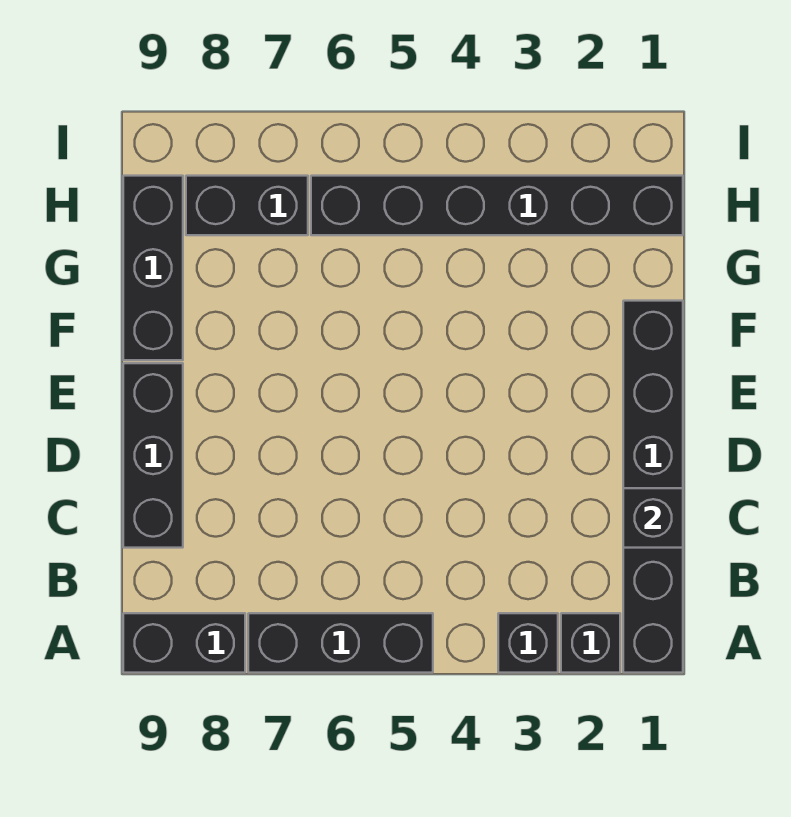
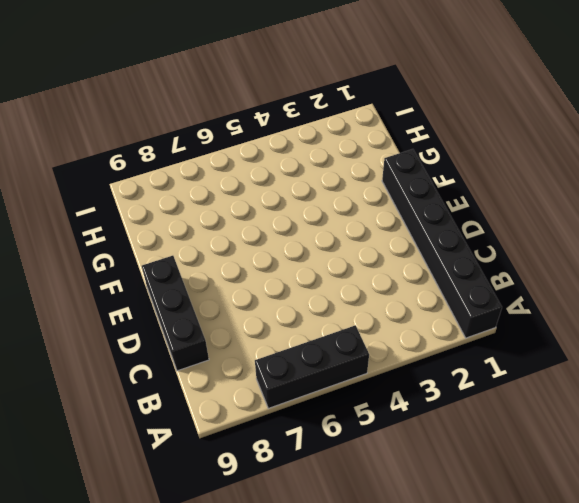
none -> black 1x1 brick [561,613,620,673]
none -> black 1x1 brick [498,613,558,673]

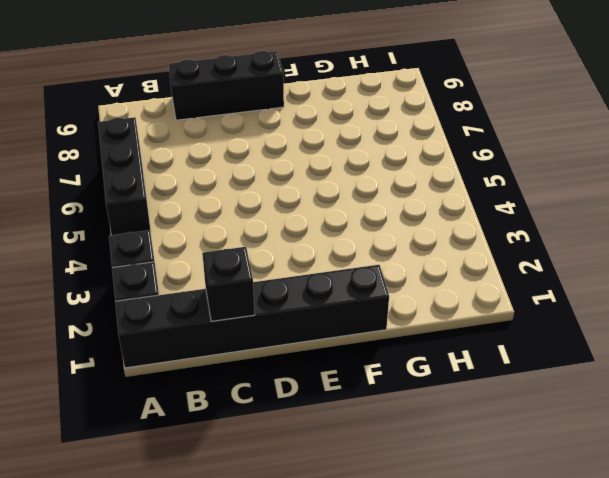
none -> black 1x2 brick [123,613,245,673]
none -> black 1x3 brick [123,176,183,360]

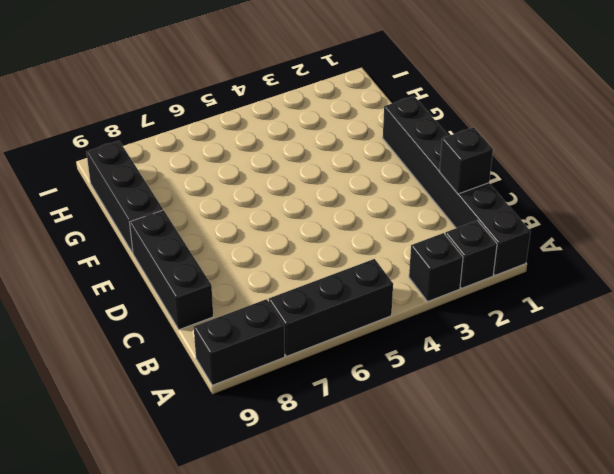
none -> black 1x6 brick [311,176,683,235]
none -> black 1x2 brick [186,176,308,235]

